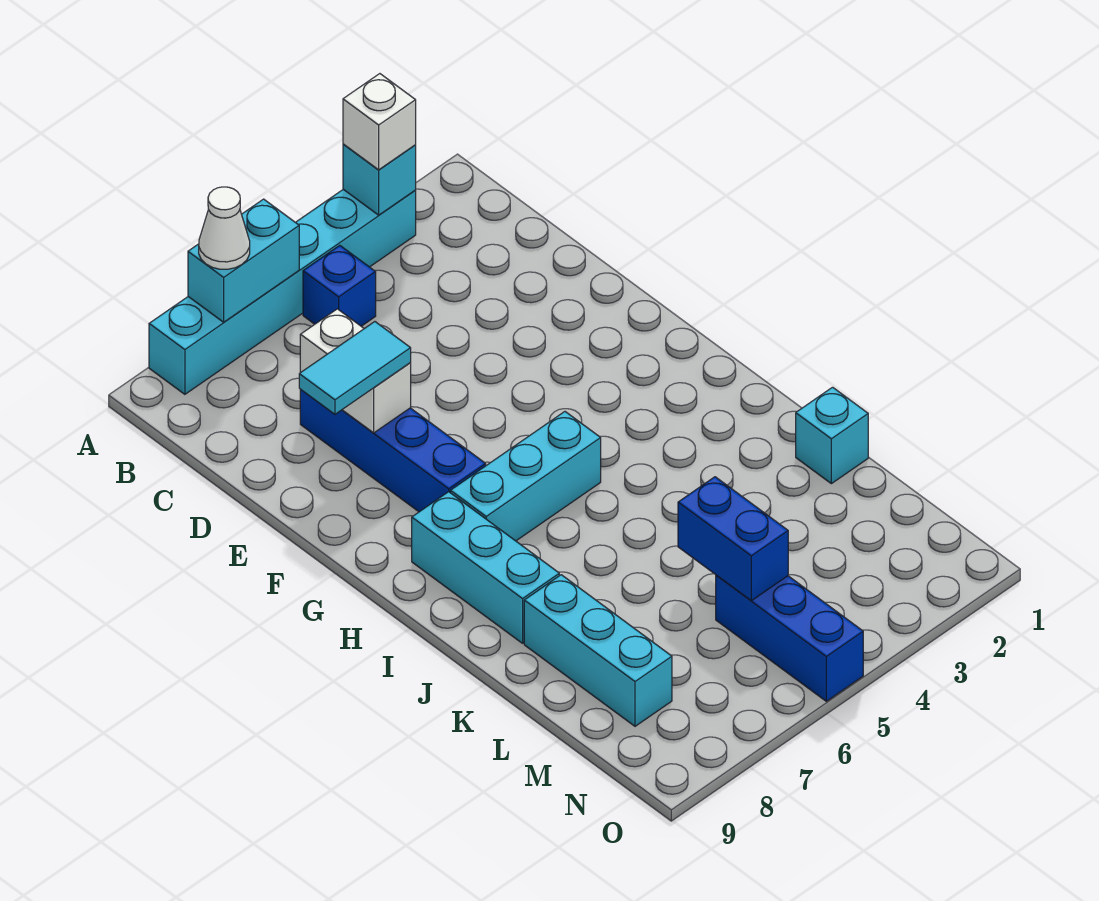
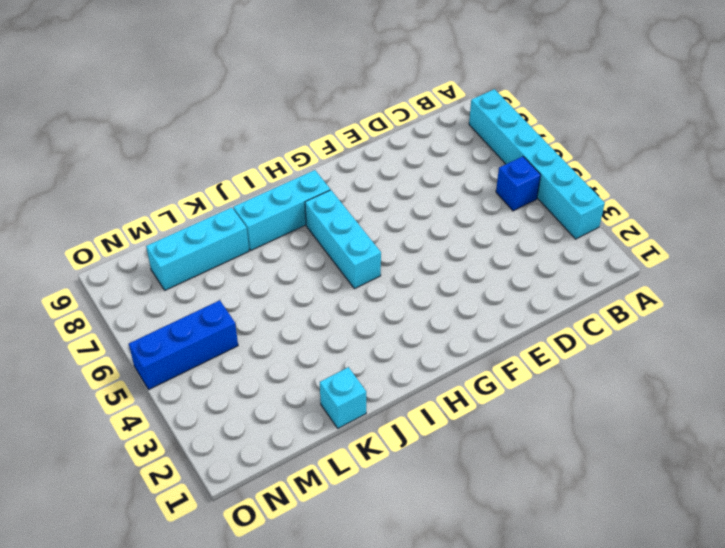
none -> blue 1x4 brick [300,389,486,512]
none -> cyan 1x1 brick [343,144,416,215]
none -> cyan 1x2 brick [188,199,299,322]

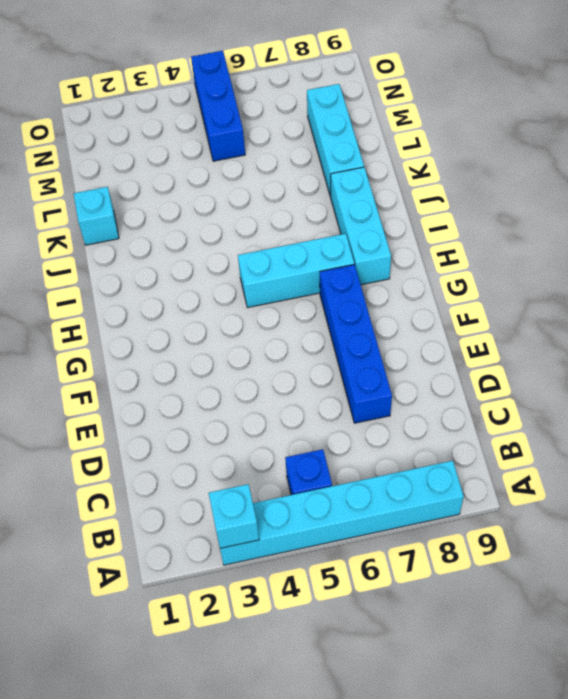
none -> cyan 1x2 brick [188,199,299,322]
none -> white 1x2 brick [300,309,411,433]
none -> blue 1x2 brick [678,477,788,601]

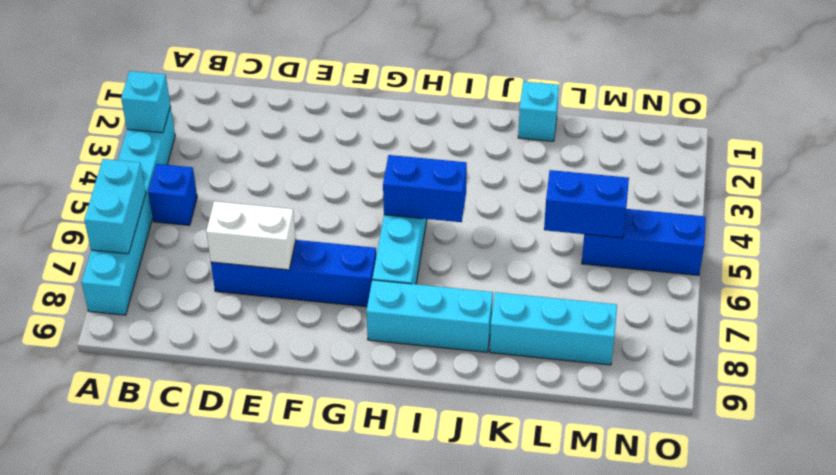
blue 1x2 brick [383,155,467,222] -> none
none -> white 1x1 brick [343,74,416,170]
none -> white 1x1 cone [199,187,250,269]
none -> cyan 1x2 tile [299,322,411,414]

